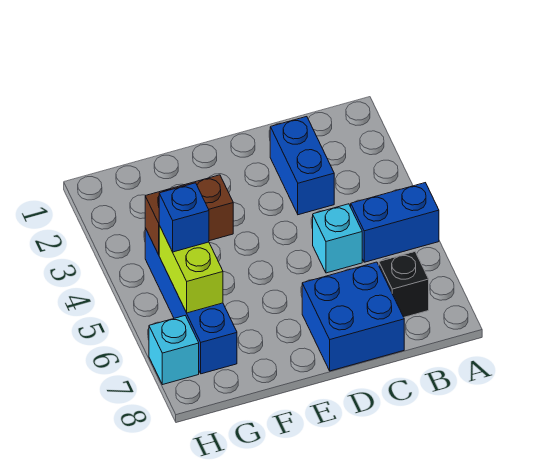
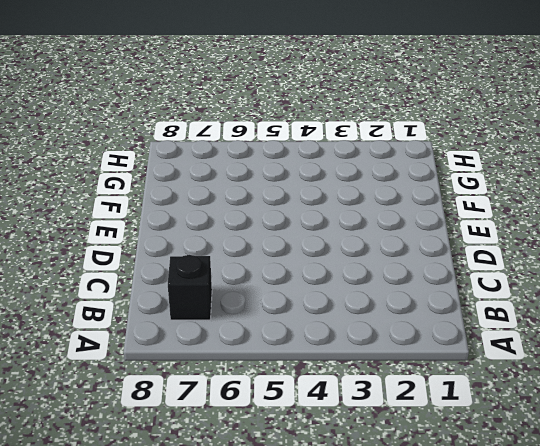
none -> blue 1x2 brick [351,183,439,262]
none -> blue 1x2 brick [270,117,334,215]

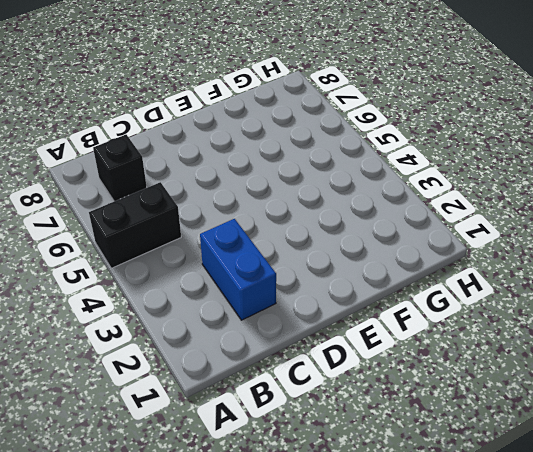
black 1x2 brick [89,182,181,268] -> blue 1x2 brick [351,183,439,262]
none -> cyan 1x1 brick [313,204,362,273]
none -> blue 2x2 brick [302,262,404,371]

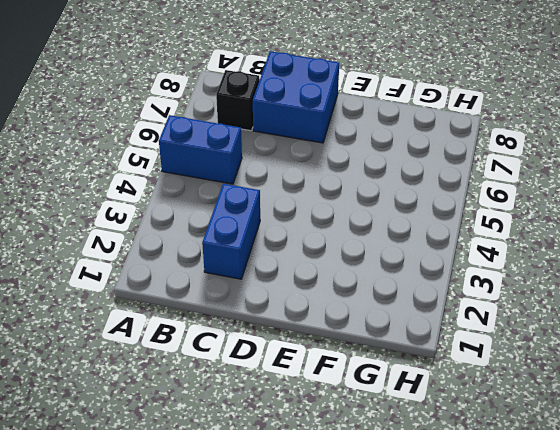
none -> cyan 1x1 brick [313,204,362,273]
none -> blue 1x4 brick [145,228,237,374]

